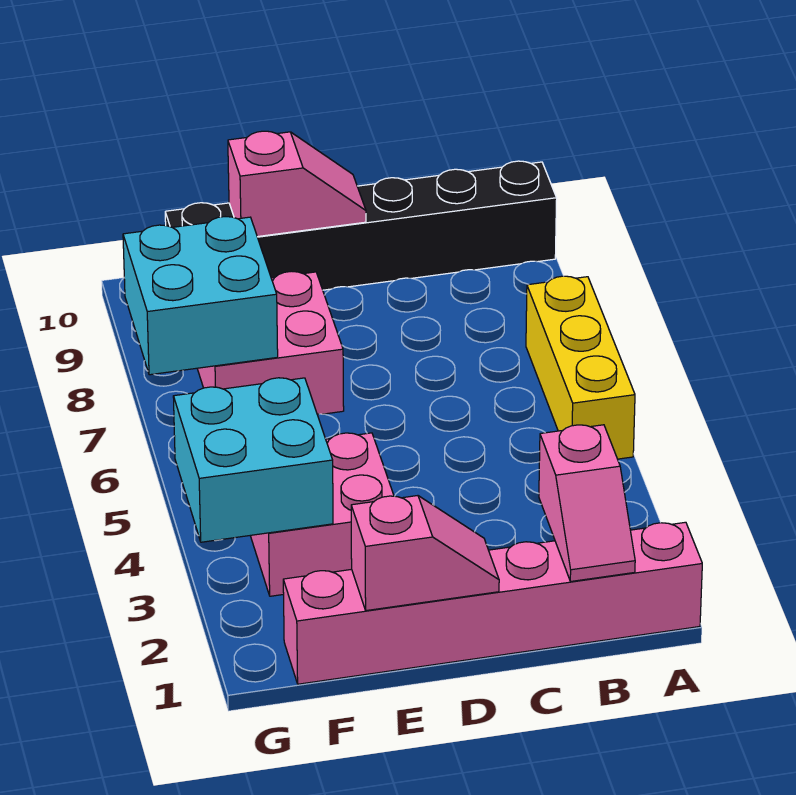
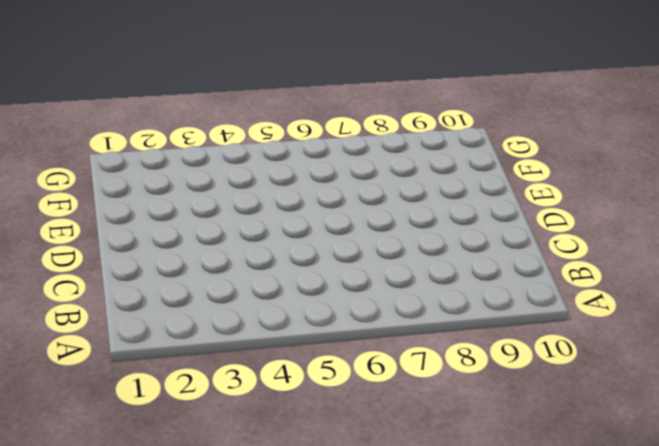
none -> pink 1x6 brick [283,522,702,684]
none -> yellow 1x3 brick [526,276,635,459]

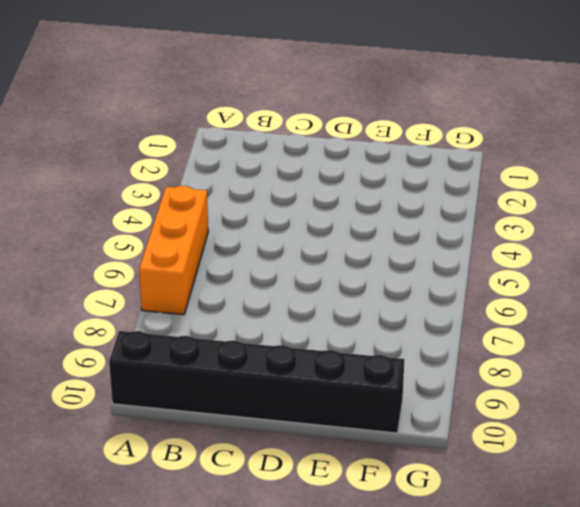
orange 1x3 brick [139,186,208,315] -> yellow 1x3 brick [526,276,635,459]
none -> pink 1x6 brick [283,522,702,684]
none -> pink 2x2 brick [250,433,394,596]

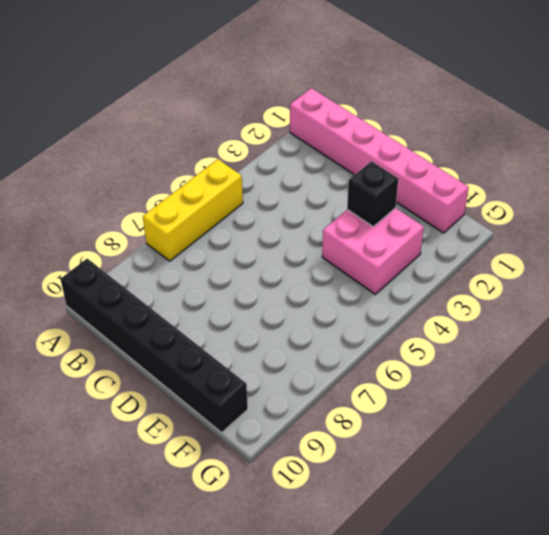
black 1x1 brick [347,161,398,227] -> none
none -> pink 2x2 brick [197,271,344,414]
none -> pink 1x2 slope [539,425,635,581]

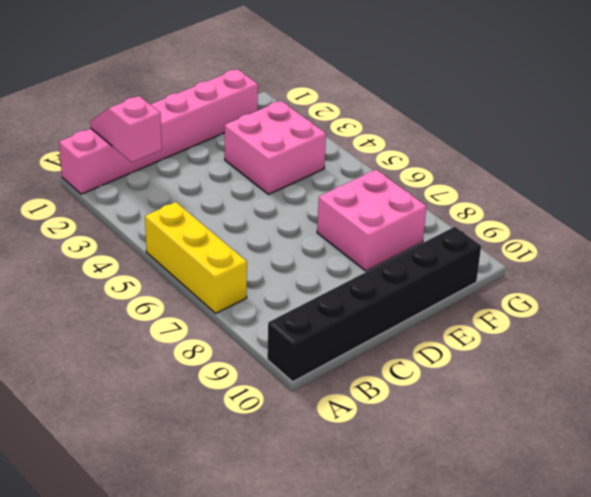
none -> pink 1x2 slope [351,496,499,611]
none -> pink 1x2 slope [228,131,366,237]

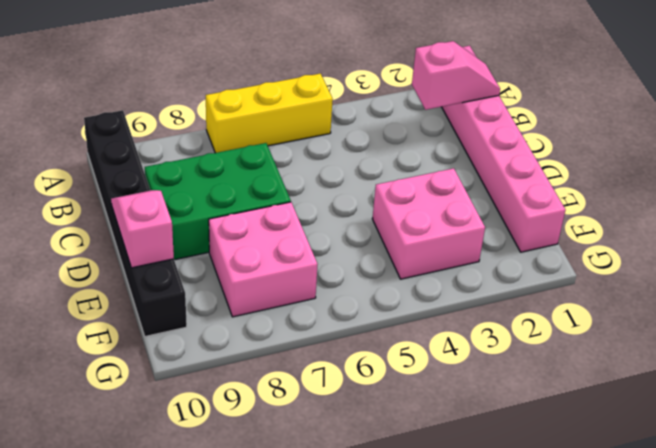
green 2x3 brick [145,143,291,260] -> none
none -> pink 1x2 slope [351,496,499,611]
none -> cyan 2x2 brick [173,378,333,542]

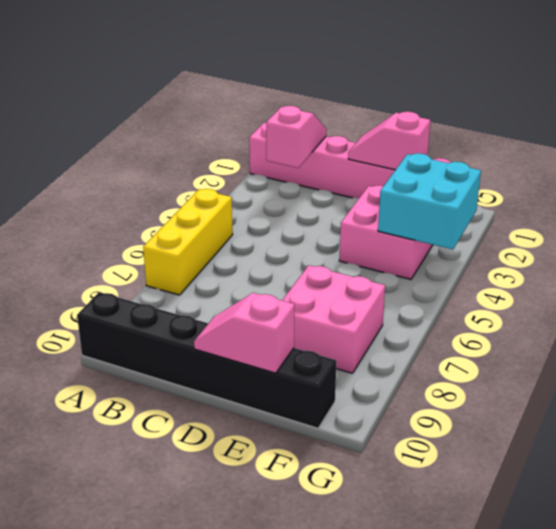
none -> cyan 2x2 brick [123,217,278,375]

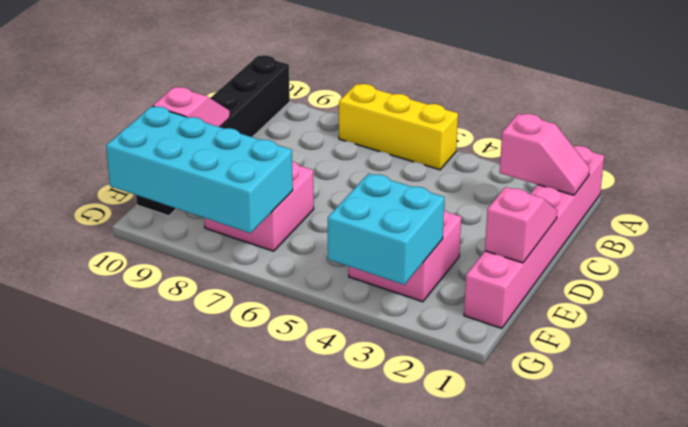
cyan 2x4 brick [106,106,293,233] -> cyan 2x2 brick [123,217,278,375]

